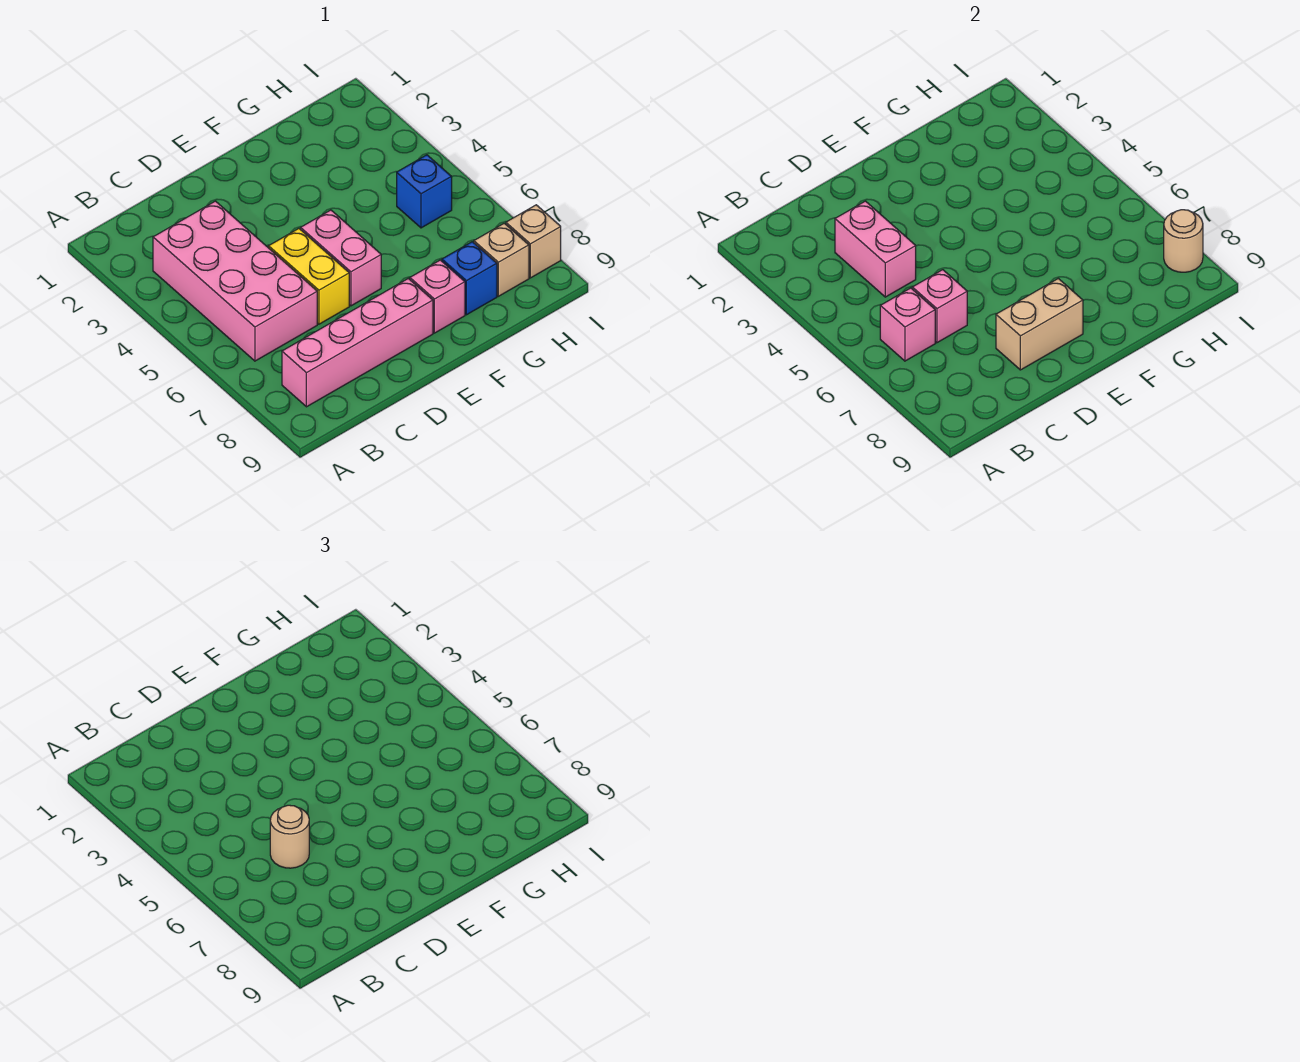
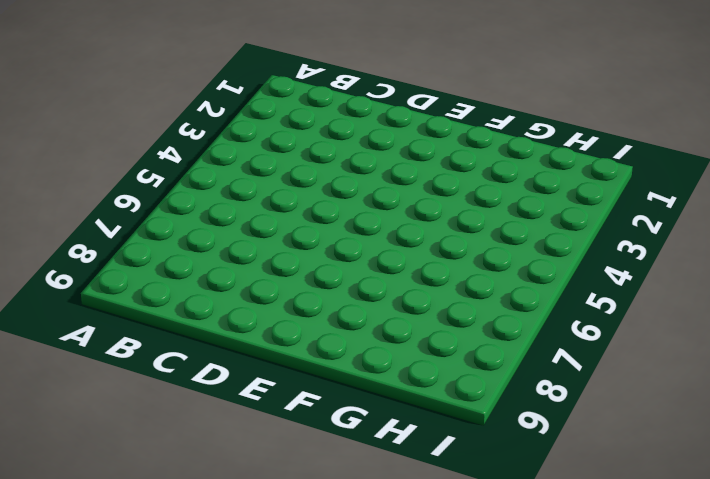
none -> pink 2x4 brick [153,201,317,361]
none -> pink 1x4 brick [282,278,433,407]
none -> yellow 1x2 brick [269,229,349,324]

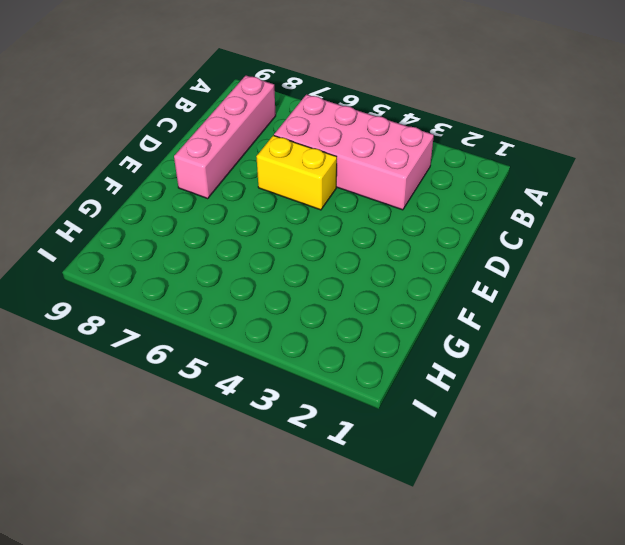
none -> pink 1x2 brick [301,210,381,306]
none -> pink 1x1 brick [410,260,465,333]
none -> blue 1x1 brick [442,242,497,315]

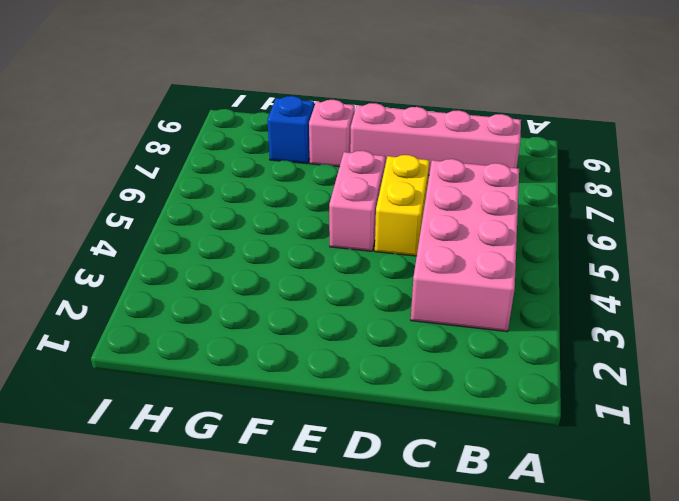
none -> blue 1x1 brick [397,155,452,228]
none -> tan 1x1 brick [474,223,529,296]
none -> tan 1x1 brick [506,205,561,278]

